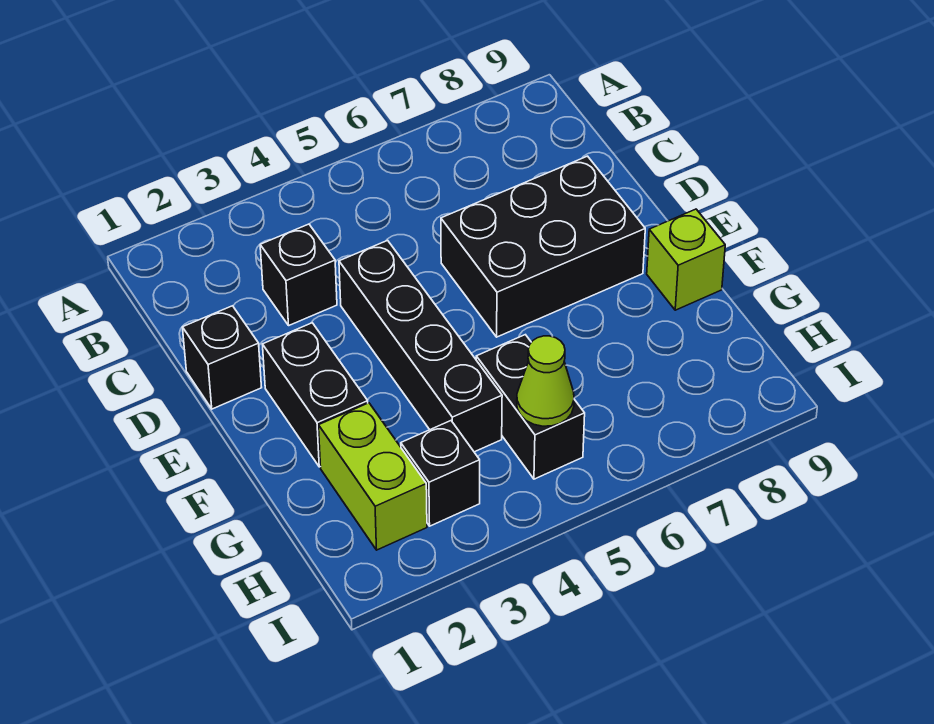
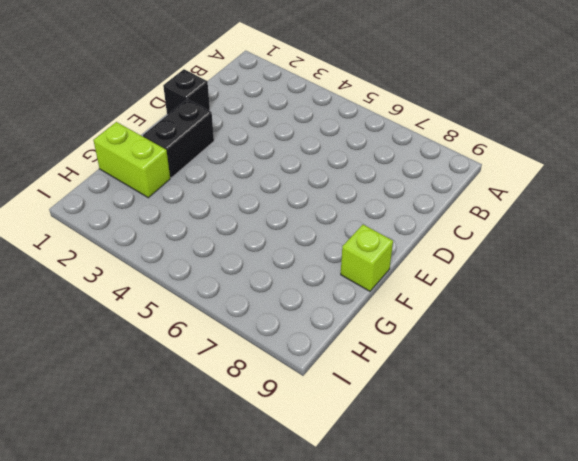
lime 1x2 brick [93,122,170,198] -> lime 1x2 brick turned to [319,403,427,550]
none -> black 1x1 brick [260,224,337,325]
none -> black 1x4 brick [339,240,502,452]

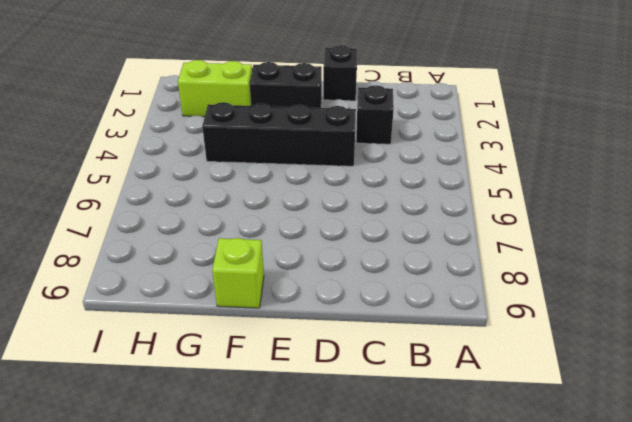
none -> black 2x3 brick [441,156,645,337]
none -> black 1x2 brick [476,335,585,479]

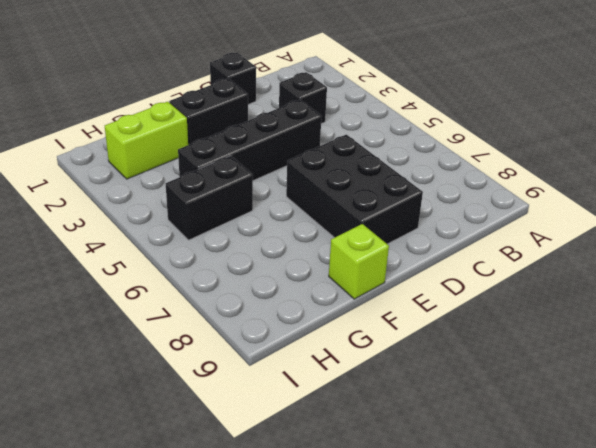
none -> black 1x1 brick [401,421,480,526]
none -> lime 1x1 cone [517,336,574,426]

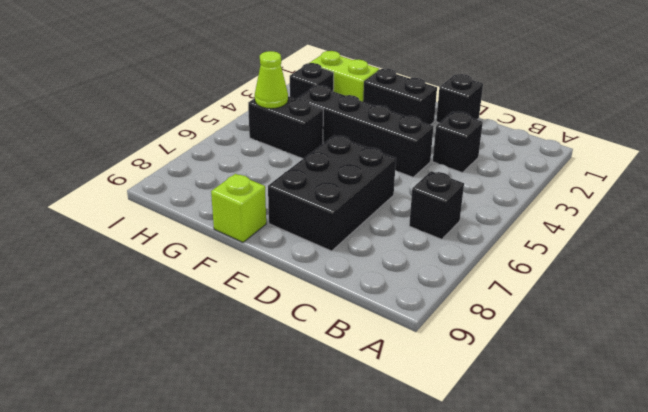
black 1x1 brick [409,171,464,239] -> none

